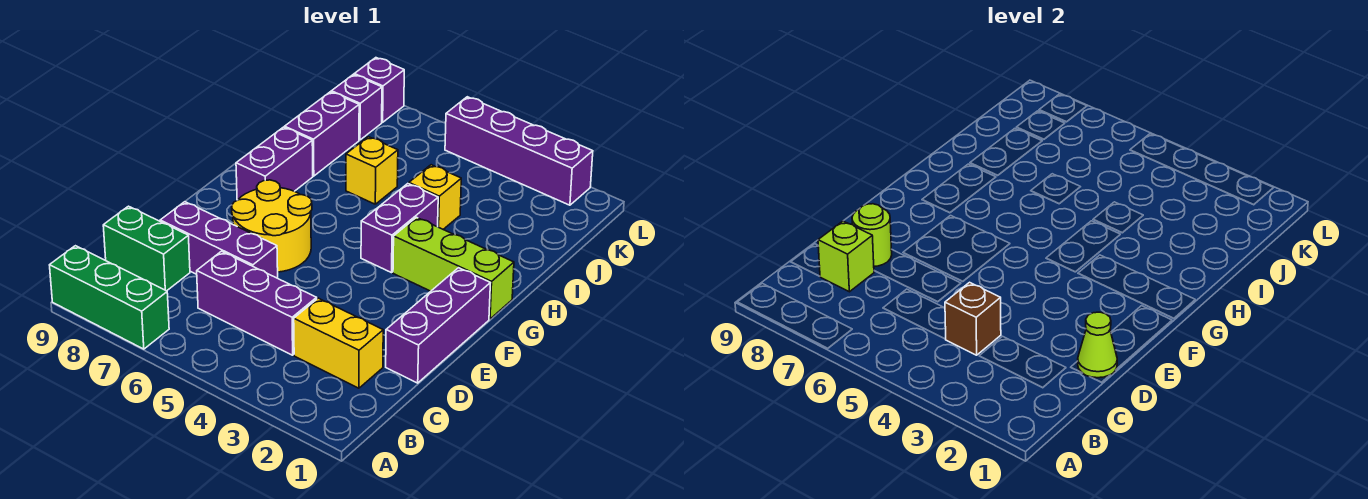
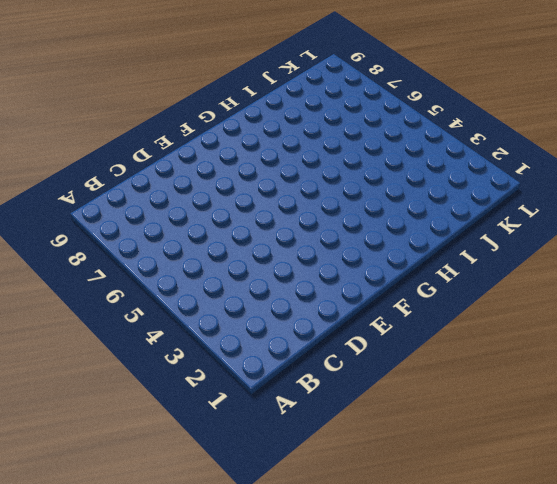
none -> green 1x3 brick [50,246,169,349]
none -> yellow 1x2 brick [294,298,383,388]
none -> purple 1x3 brick [197,251,317,355]

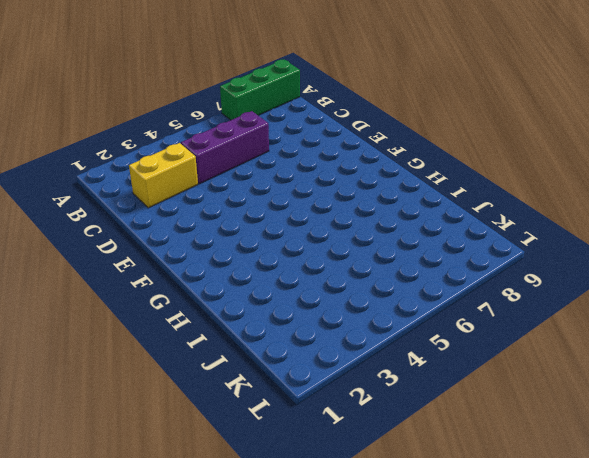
none -> green 1x2 brick [103,206,190,291]
none -> purple 1x3 brick [386,268,490,383]
none -> purple 1x3 brick [160,202,278,278]

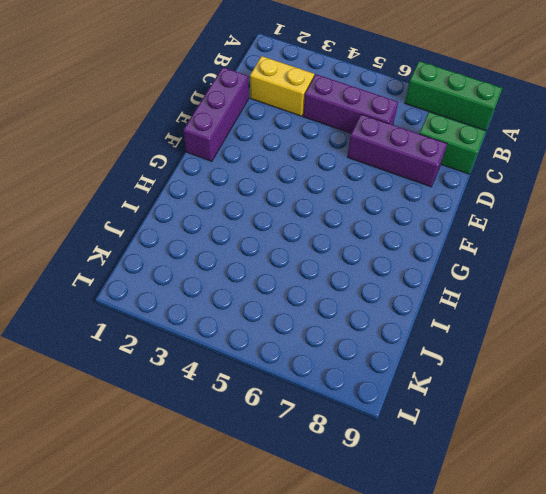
none -> yellow 2x2 round brick [232,180,312,272]
none -> lime 1x3 brick [393,217,514,319]
none -> purple 1x2 brick [361,184,438,273]

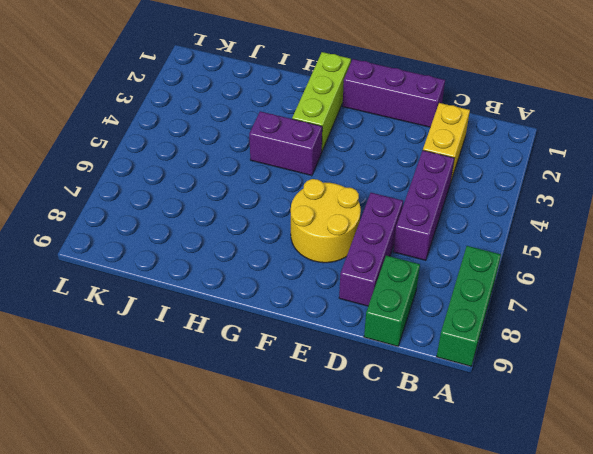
none -> purple 1x2 brick [236,127,313,200]
none -> yellow 1x1 brick [409,165,461,229]
none -> yellow 1x1 brick [346,137,398,204]

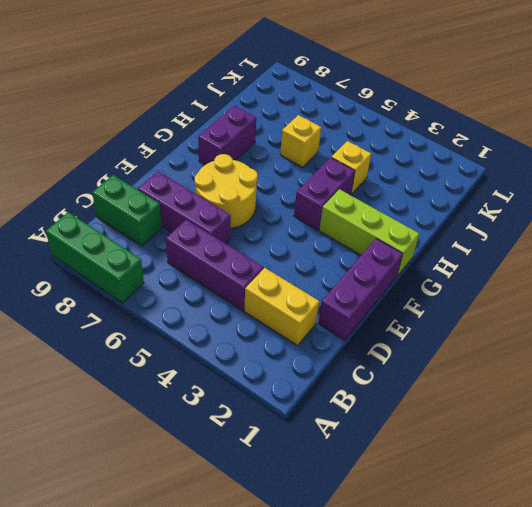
none -> purple 1x2 brick [285,92,359,176]
none -> purple 1x1 brick [331,74,382,140]
none -> purple 1x4 brick [445,97,593,205]

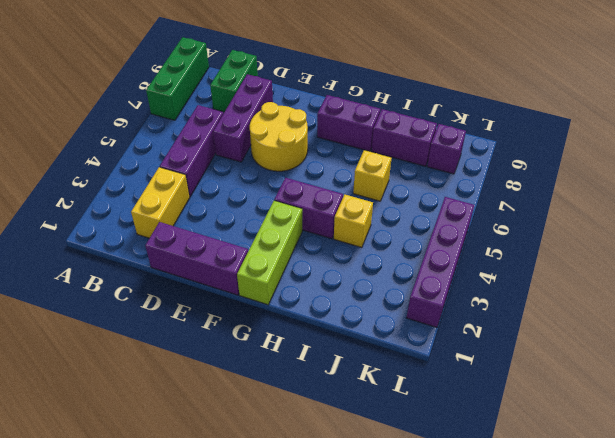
none -> purple 1x1 brick [354,58,404,122]
none -> brown 1x1 brick [945,282,1001,355]
none -> lime 1x1 brick [818,221,874,292]

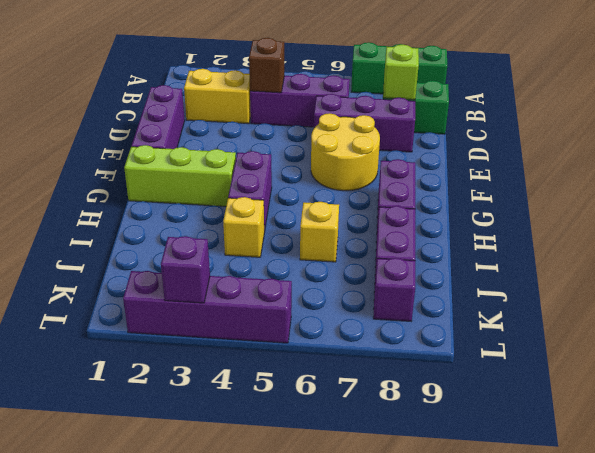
purple 1x1 brick [161,236,210,303] -> purple 1x1 brick moved to [354,58,404,122]
none -> lime 1x1 cone [1078,312,1117,378]
none -> lime 1x1 round brick [852,204,892,266]

